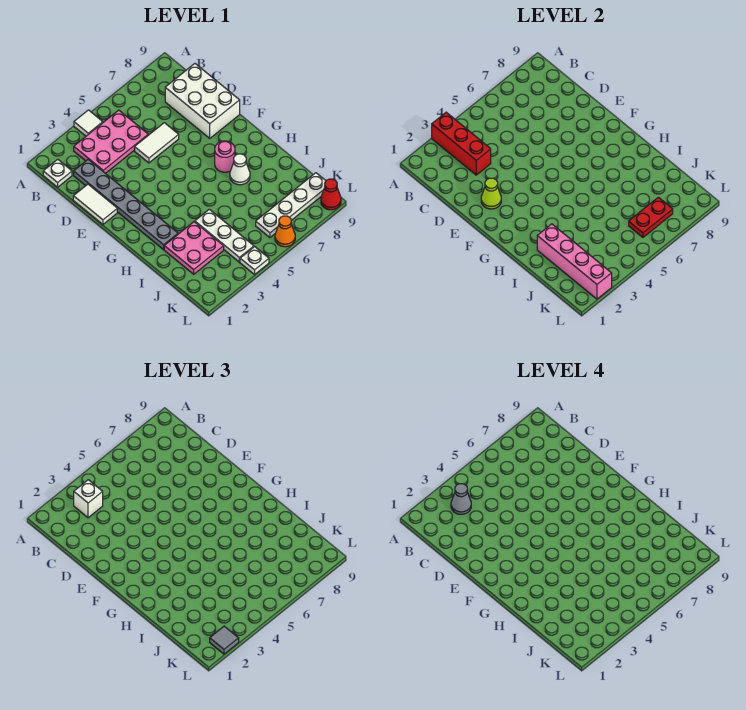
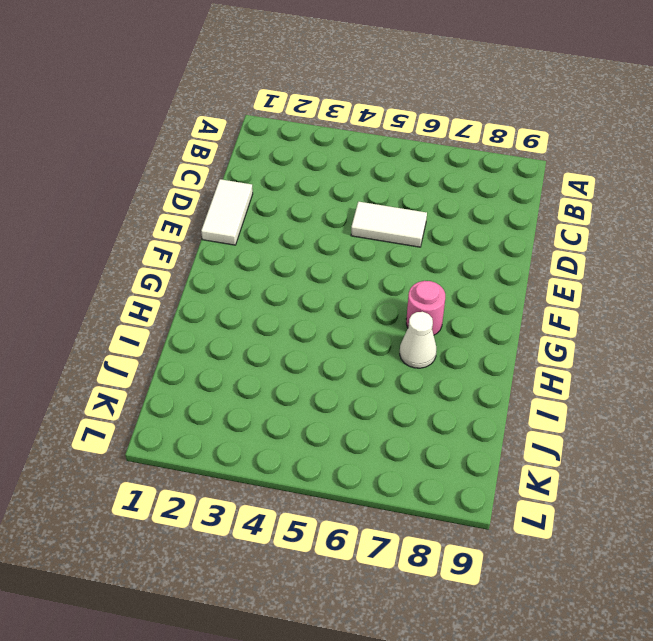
none -> white 1x1 tile [74,110,103,136]
none -> white 1x1 plate [43,159,72,187]
none -> pink 2x3 plate [74,110,148,174]

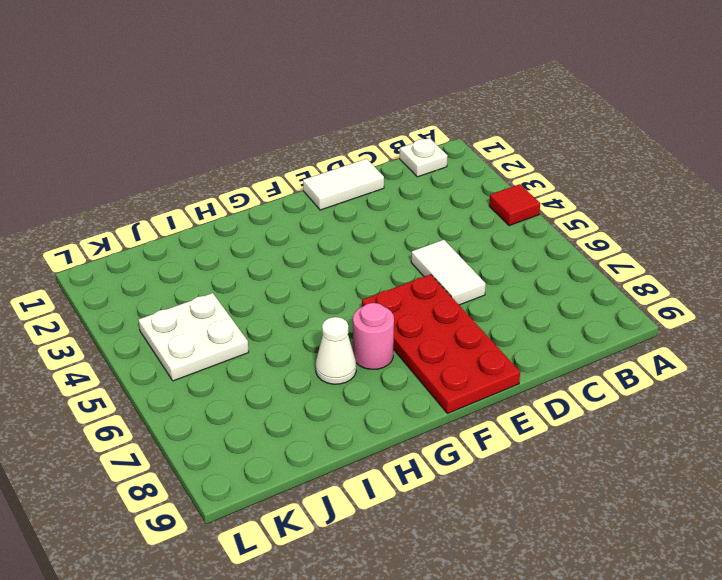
red 1x1 tile [489,184,540,226] -> white 1x1 tile [74,110,103,136]
red 2x4 plate [362,274,520,414] -> white 2x3 brick [165,64,240,138]
white 2x2 plate [139,293,249,381] -> white 1x3 plate [195,209,254,262]
none -> pink 2x3 plate [74,110,148,174]
none -> grey 1x6 plate [74,160,178,249]
none -> pink 2x2 plate [164,222,224,274]

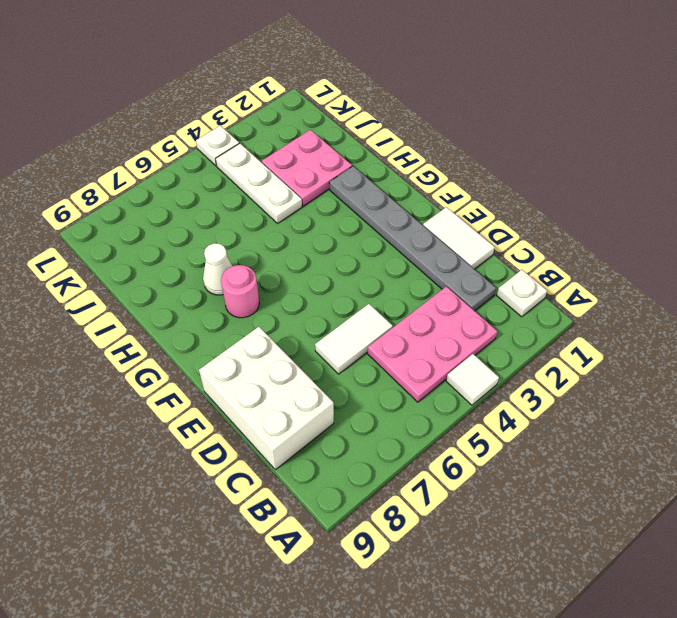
none -> white 1x4 plate [256,173,326,237]
none -> orange 1x1 cone [275,216,295,247]
none -> red 1x1 cone [321,179,341,210]

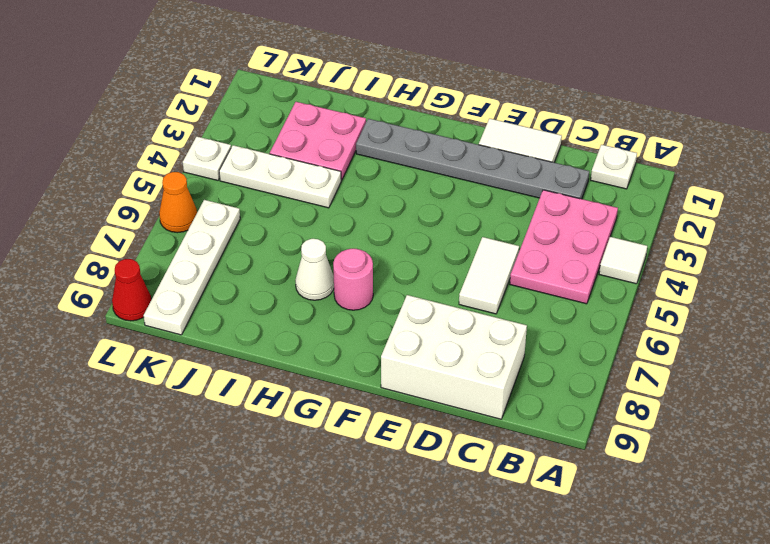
none -> red 1x3 brick [432,112,491,175]
none -> lime 1x1 cone [481,178,501,209]
none -> pink 1x4 brick [537,224,612,299]

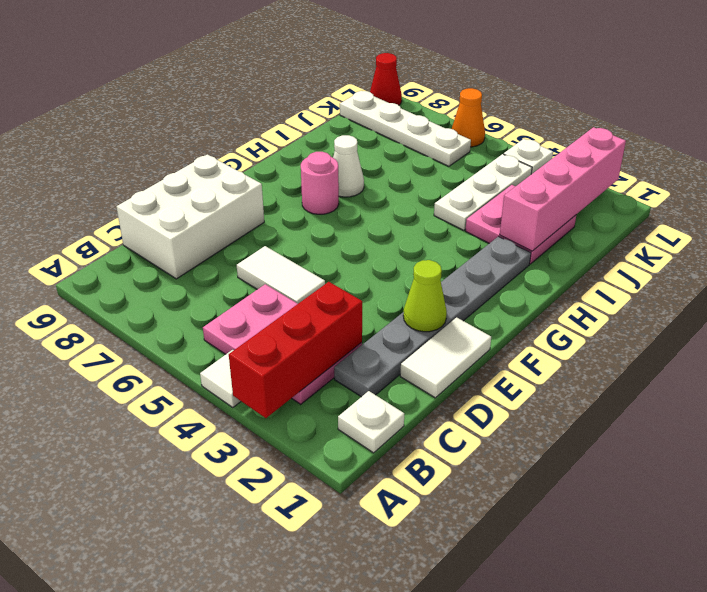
none -> red 1x2 plate [629,197,673,237]
none -> white 1x1 brick [74,480,103,518]
none -> grey 1x1 tile [210,626,239,654]

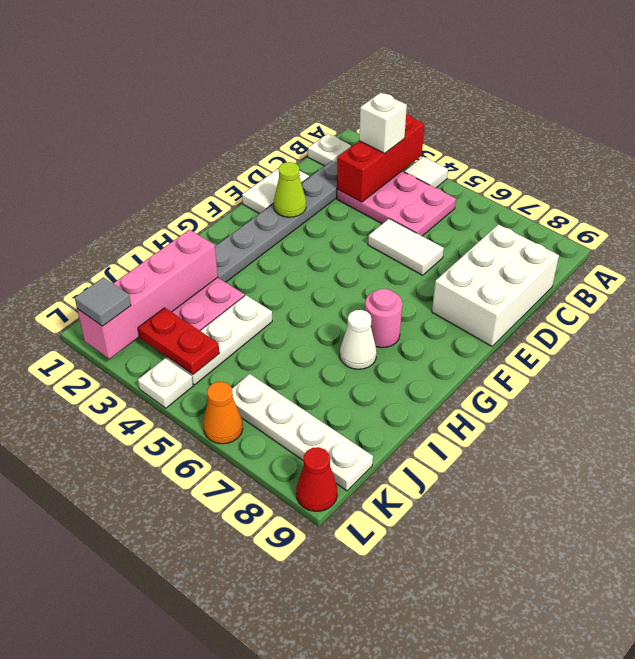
red 1x2 plate [138,308,219,374] -> red 1x2 plate moved to [629,197,673,237]
none -> grey 1x1 cone [451,484,471,514]

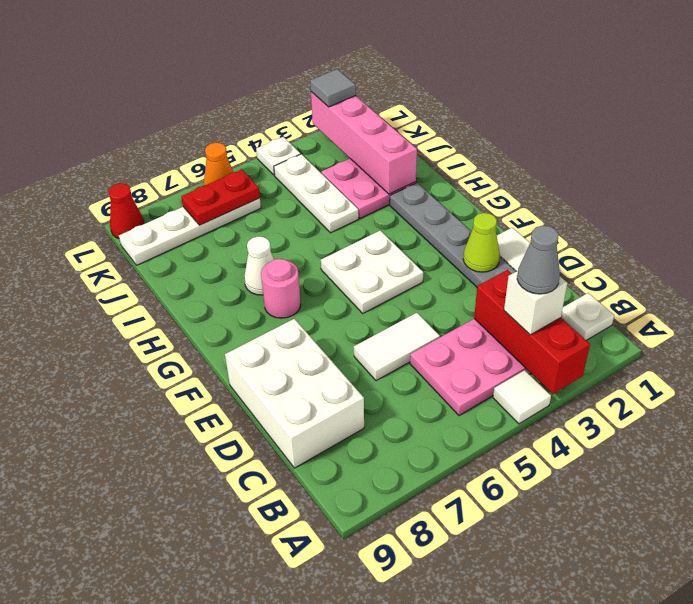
white 2x2 plate [321,231,423,313] -> none

